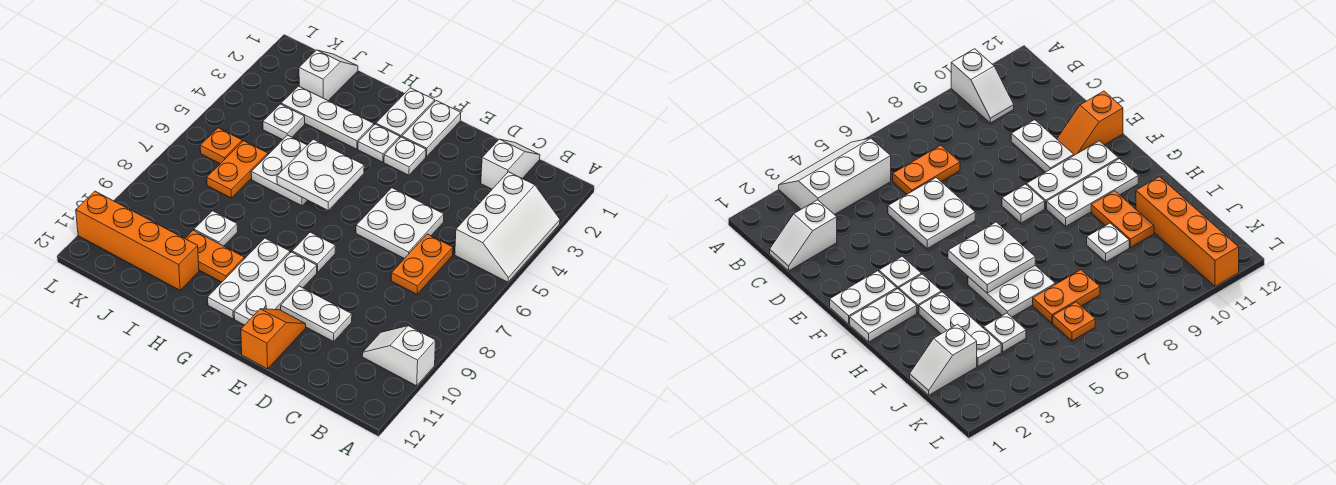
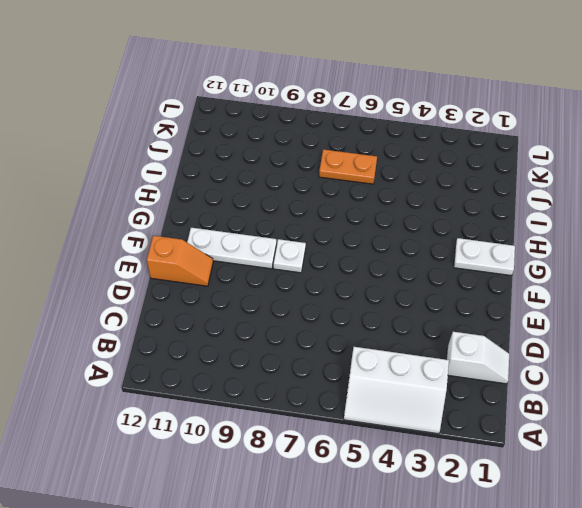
none -> white 1x2 slope [362,326,436,386]
none -> orange 1x2 plate [391,234,453,294]
none -> white 2x2 plate [356,188,444,259]

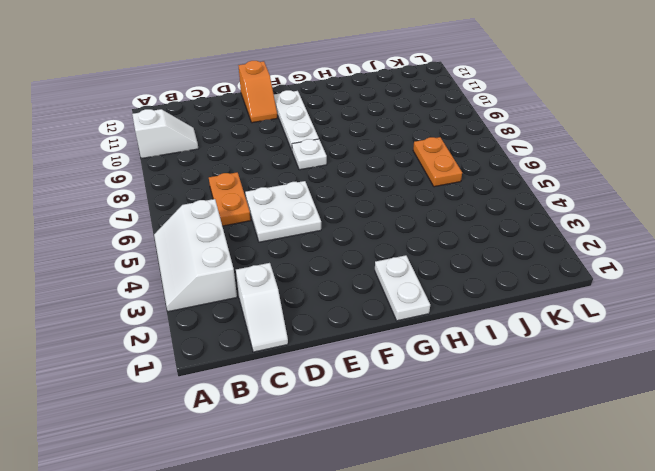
none -> white 1x2 plate [281,286,352,342]
none -> white 1x2 plate [402,101,461,157]
none -> white 1x1 plate [384,137,426,175]

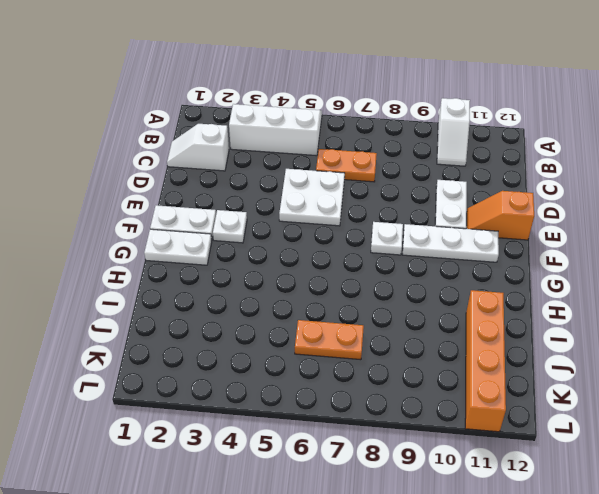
none -> white 1x1 plate [358,124,400,162]
none -> white 1x3 plate [208,238,290,319]
none -> white 1x3 plate [281,86,374,149]

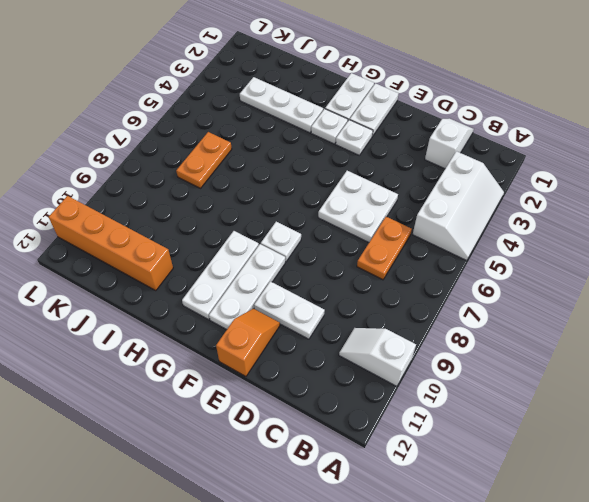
none -> white 2x2 plate [251,135,307,206]
none -> orange 1x2 plate [185,230,244,282]
none -> white 1x1 plate [194,211,238,246]

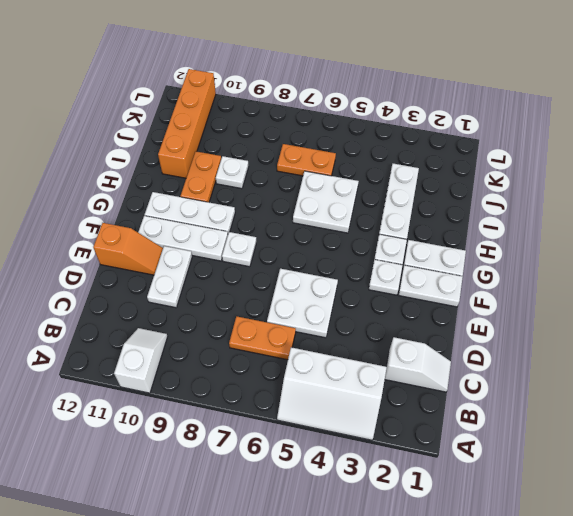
none -> white 1x2 slope [299,50,358,101]
none -> white 1x1 plate [263,104,305,140]
none -> orange 1x1 plate [200,128,242,164]

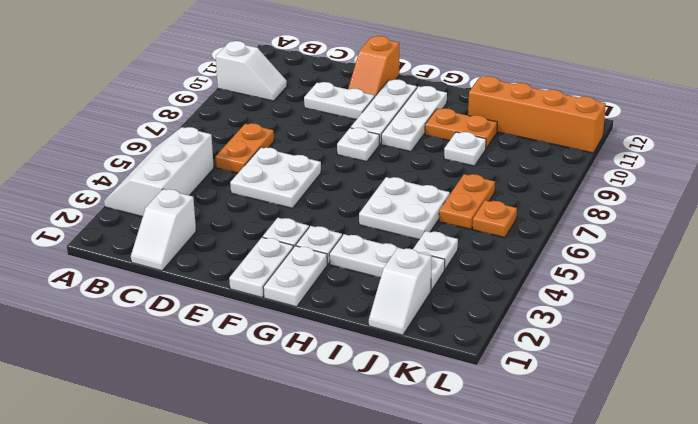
none -> white 2x2 plate [277,139,364,210]

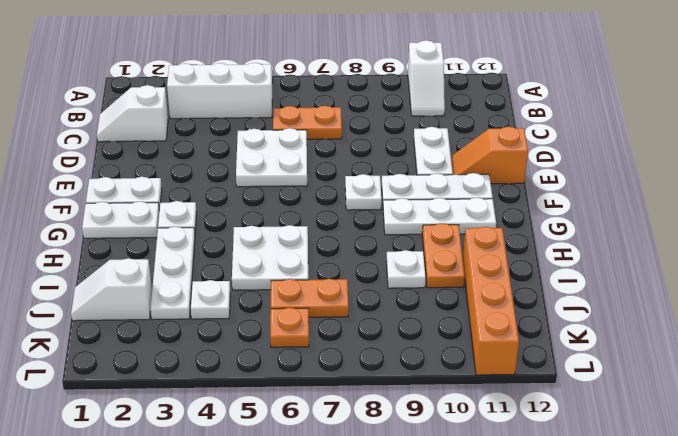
none -> white 1x1 plate [384,137,426,175]
none -> white 2x2 plate [277,139,364,210]

